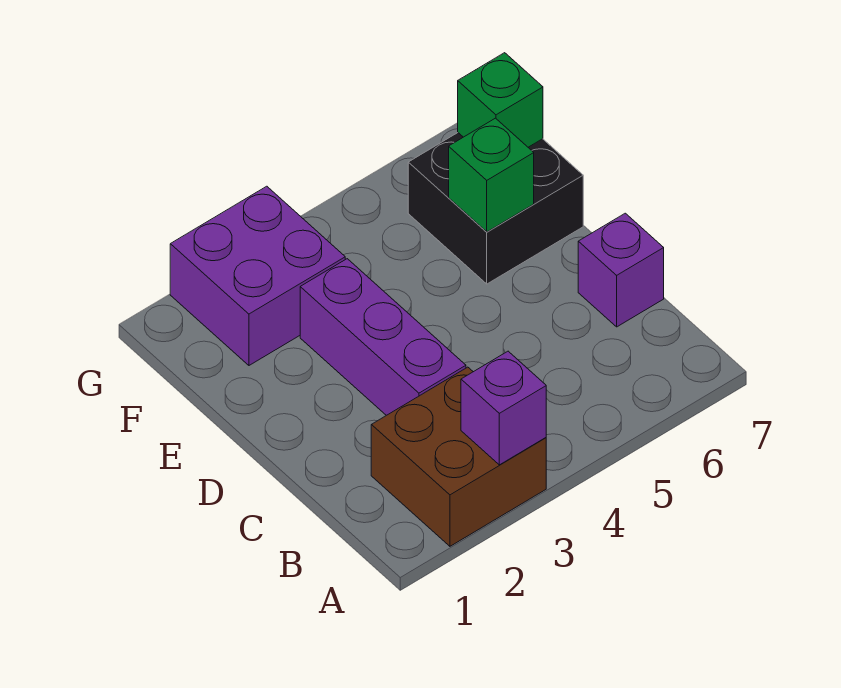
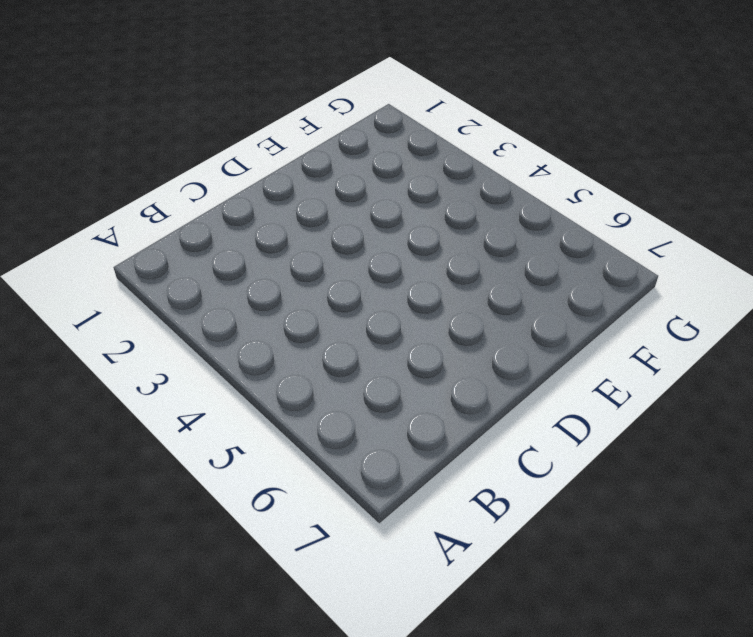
none -> brown 2x2 brick [371,367,546,546]
none -> purple 1x3 brick [300,259,466,415]

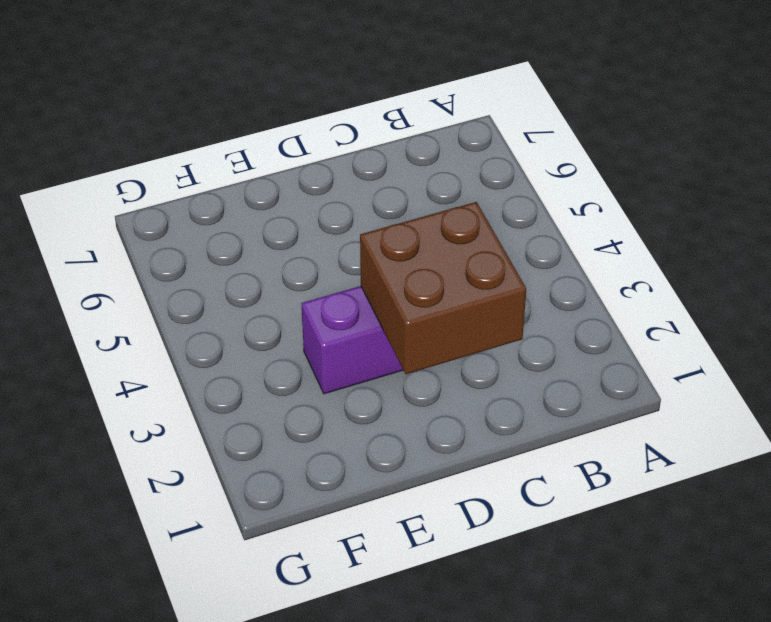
brown 2x2 brick [360,202,526,374] -> brown 2x2 brick moved to [371,367,546,546]
none -> purple 1x1 brick [578,213,664,327]
none -> black 2x2 brick [408,133,583,284]

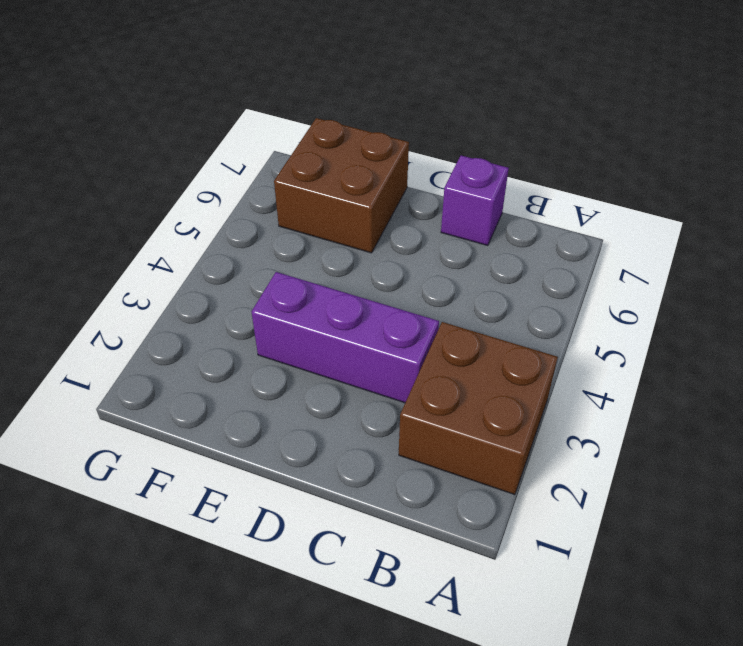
brown 2x2 brick [274,118,409,253] -> black 2x2 brick [408,133,583,284]
none -> purple 2x2 brick [170,186,345,365]
none -> purple 1x1 brick [461,351,546,465]

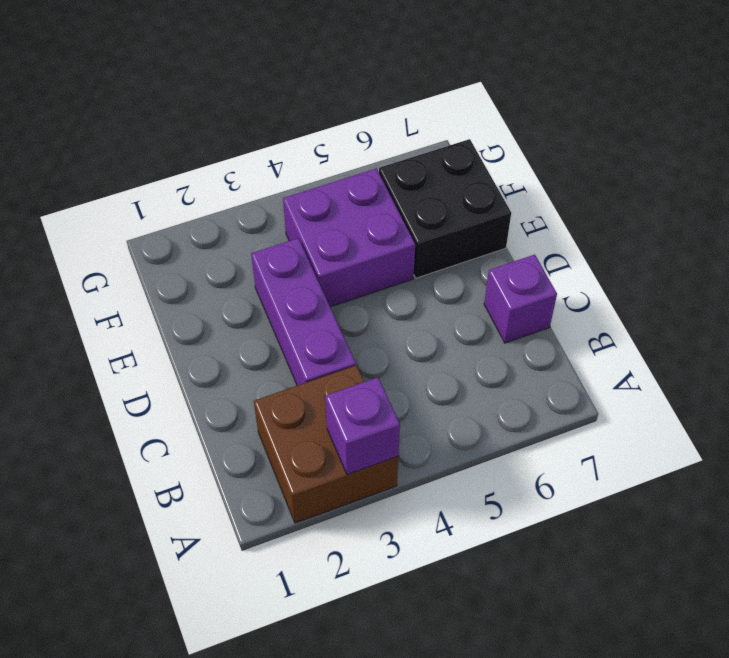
purple 2x2 brick [283,168,415,307] -> purple 2x2 brick moved to [170,186,345,365]
none -> green 1x1 brick [449,118,534,232]
none -> green 1x1 brick [458,53,543,147]

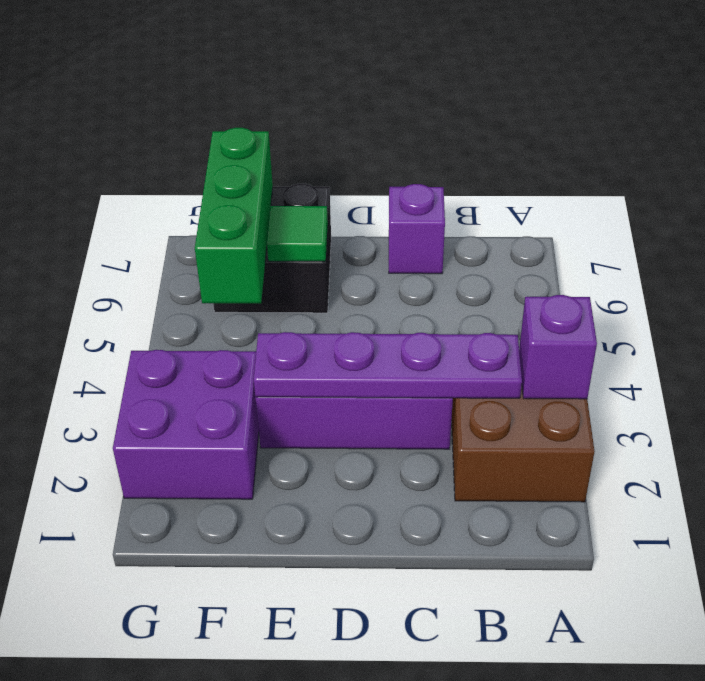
purple 1x4 plate [254,332,522,398] -> none
green 1x1 tile [267,206,328,261] -> green 1x1 brick [449,118,534,232]
green 1x3 brick [195,128,273,303] -> green 1x1 brick [458,53,543,147]

